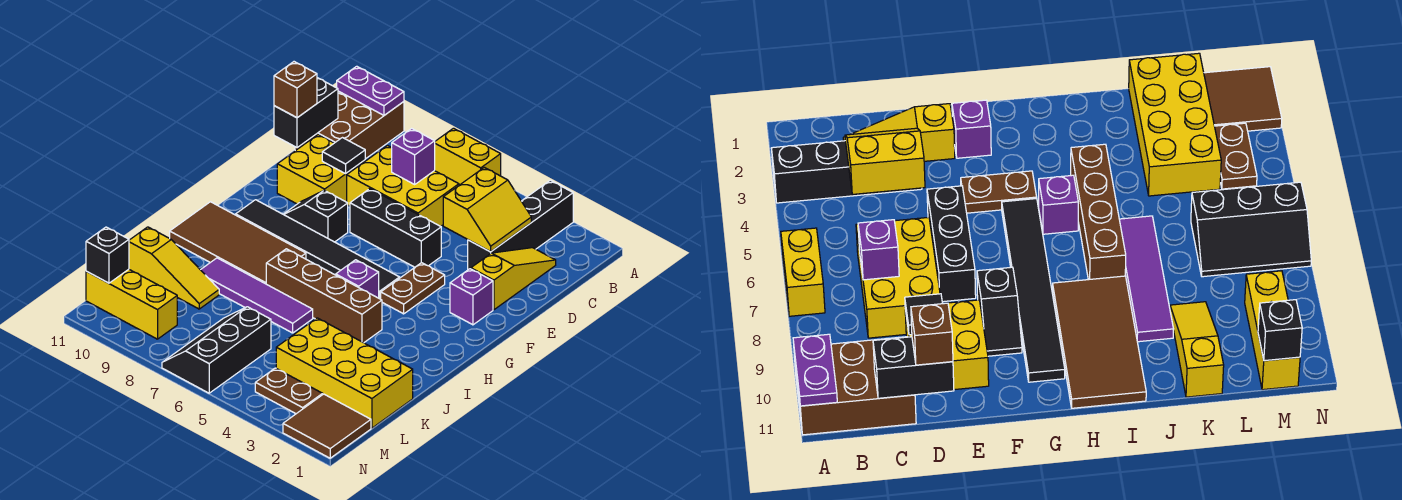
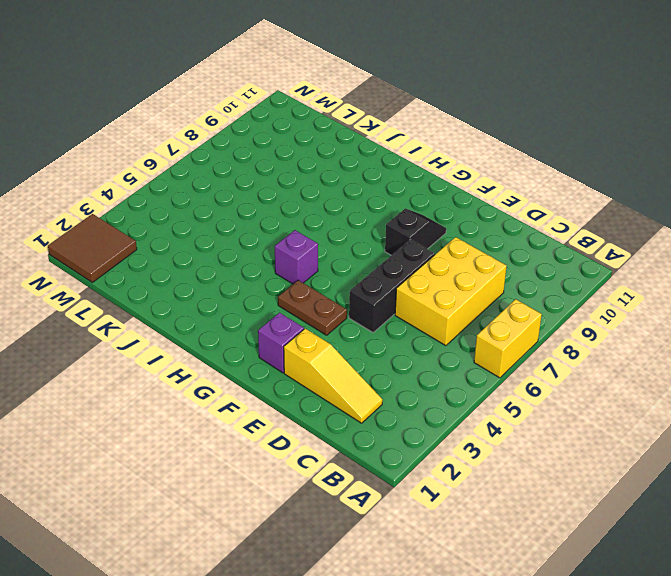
none -> black 1x4 brick [468,180,573,270]
none -> brown 2x3 brick [295,91,404,159]
none -> yellow 2x2 brick [277,135,365,204]

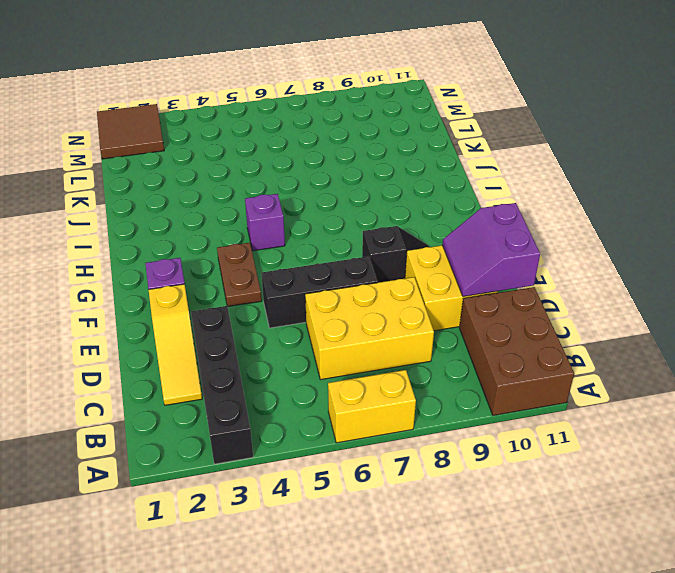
purple 2x2 slope [442,203,540,297] -> black 1x2 brick [274,78,338,148]
none -> black 1x6 tile [236,200,400,299]
none -> brown 2x4 tile [170,202,306,284]
none -> brown 1x4 brick [266,249,382,343]

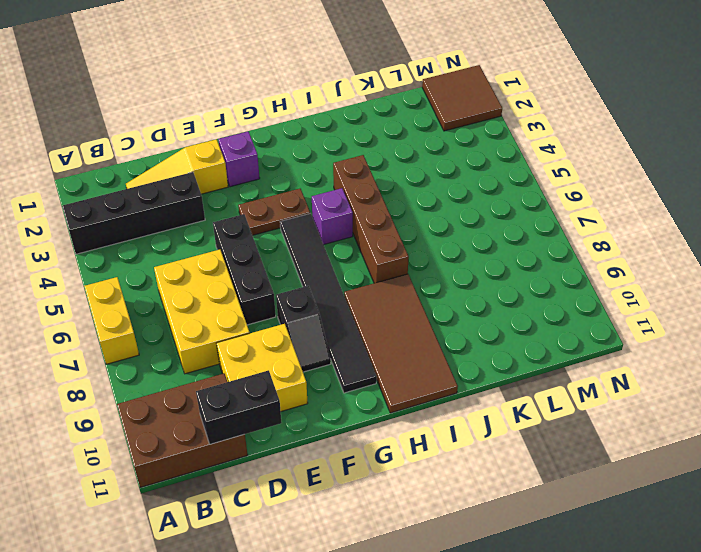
none -> purple 1x4 tile [201,258,313,333]
none -> yellow 2x4 brick [276,318,413,428]
none -> yellow 1x3 slope [129,227,219,309]

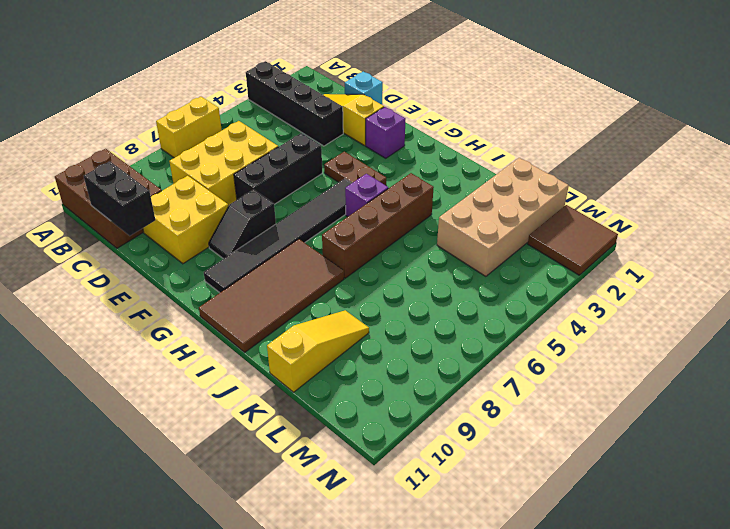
cyan 1x1 brick [345,72,383,105] -> none
tan 2x4 brick [437,158,569,276] -> yellow 2x4 brick [276,318,413,428]
none -> purple 1x4 tile [201,258,313,333]
none -> black 2x3 slope [162,307,271,393]
none -> brown 1x2 plate [255,368,323,414]

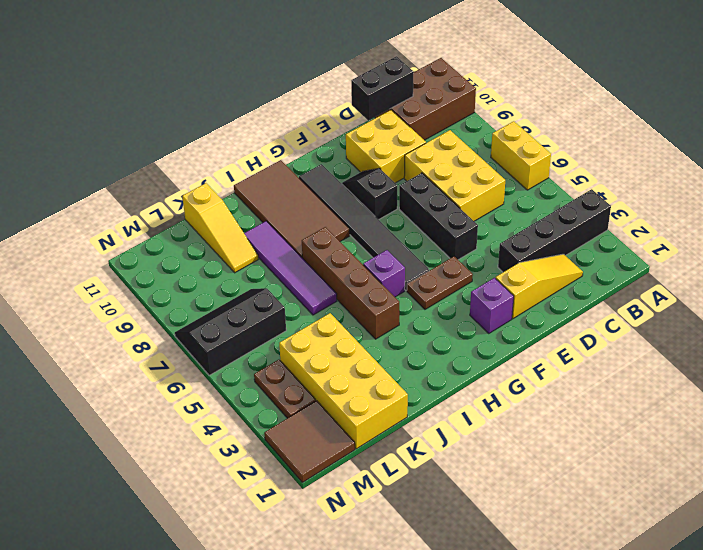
none -> yellow 1x3 brick [86,269,177,339]
none -> purple 1x2 plate [337,66,404,115]
none -> yellow 2x2 slope [443,167,531,252]

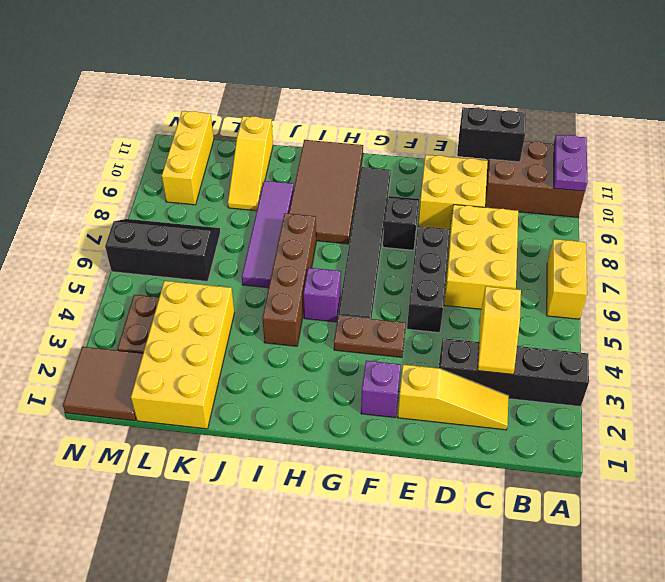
yellow 1x2 slope [478,286,521,374] -> yellow 2x2 slope [443,167,531,252]
none -> purple 1x1 brick [392,128,435,184]
none -> black 1x1 tile [322,138,365,174]
none -> black 1x1 brick [86,227,129,283]

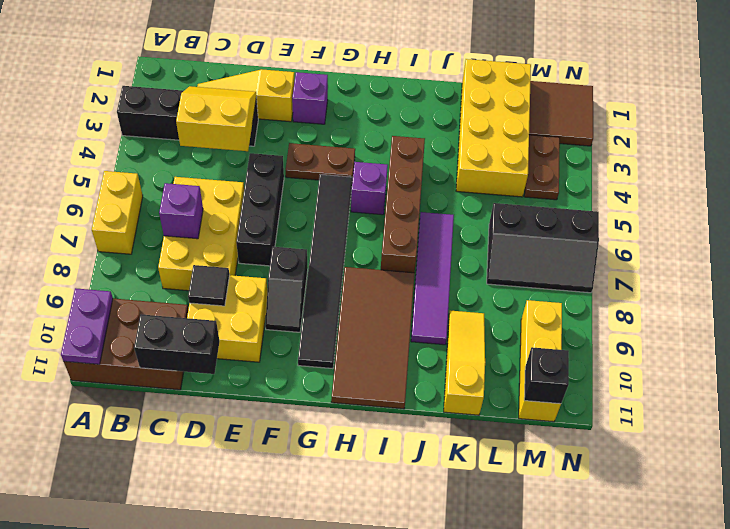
none -> brown 1x1 brick [274,62,317,118]

